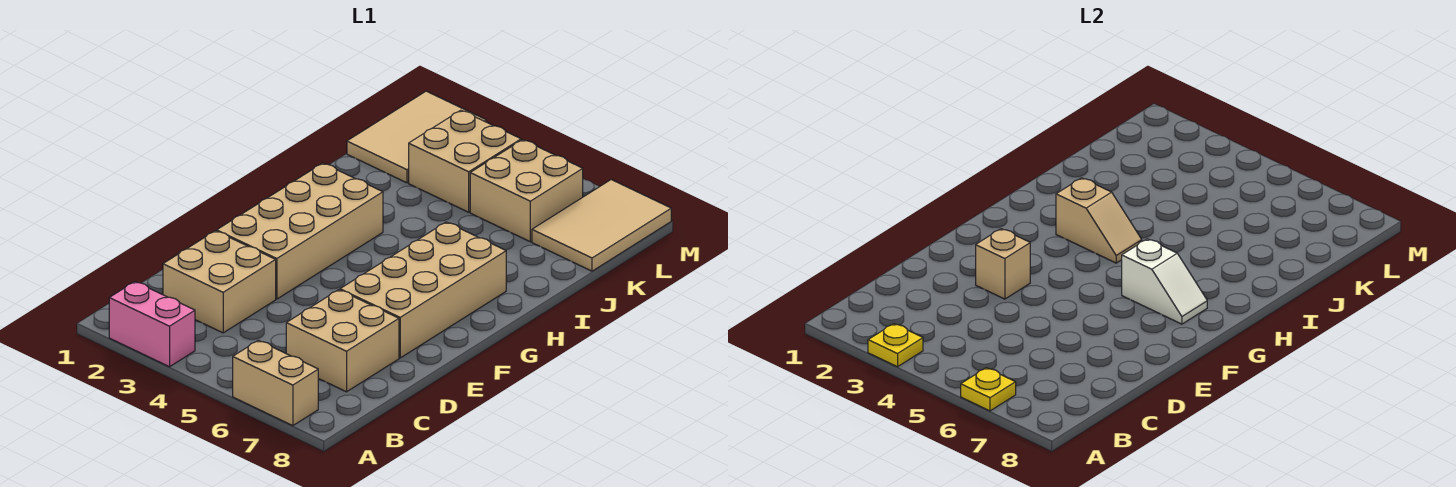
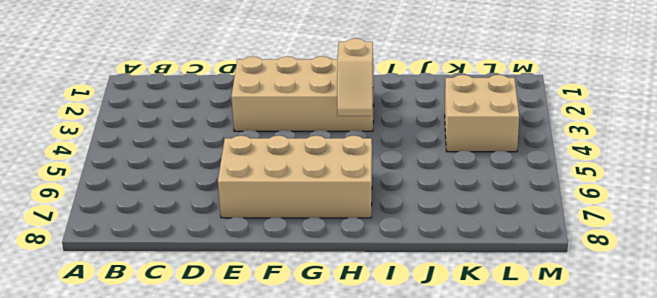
none -> pink 1x2 brick [109,282,195,367]
none -> tan 1x2 brick [233,340,318,426]
none -> tan 2x2 brick [163,231,276,333]

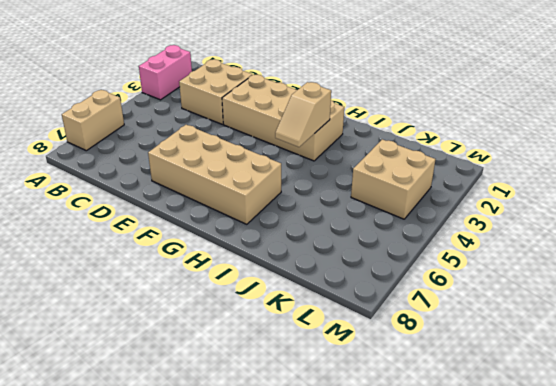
none -> tan 2x2 brick [286,290,399,392]
none -> tan 2x3 tile [347,91,486,183]
none -> tan 2x2 brick [470,140,583,242]

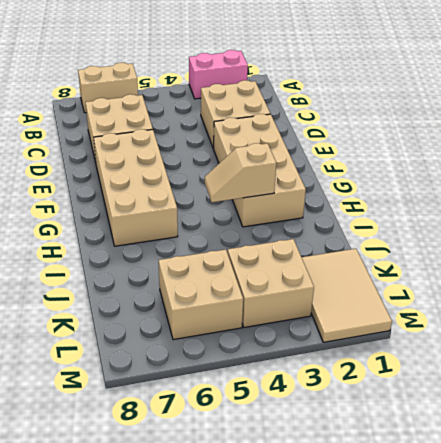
none -> tan 2x3 tile [532,180,671,271]
none -> yellow 1x1 plate [868,324,923,367]
none -> yellow 1x1 plate [961,368,1016,411]

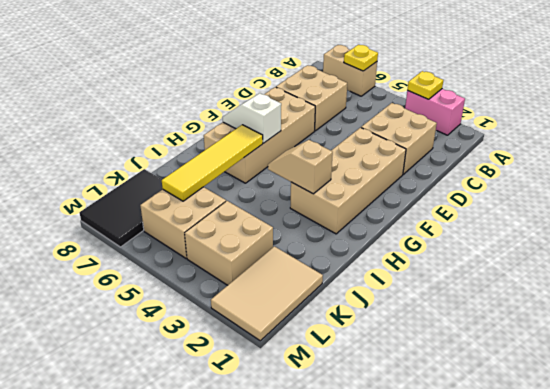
yellow 1x4 tile [162,125,263,201] -> none
black 2x3 tile [80,169,163,247] -> tan 2x3 tile [532,180,671,271]
none -> tan 1x1 brick [976,229,1030,299]

